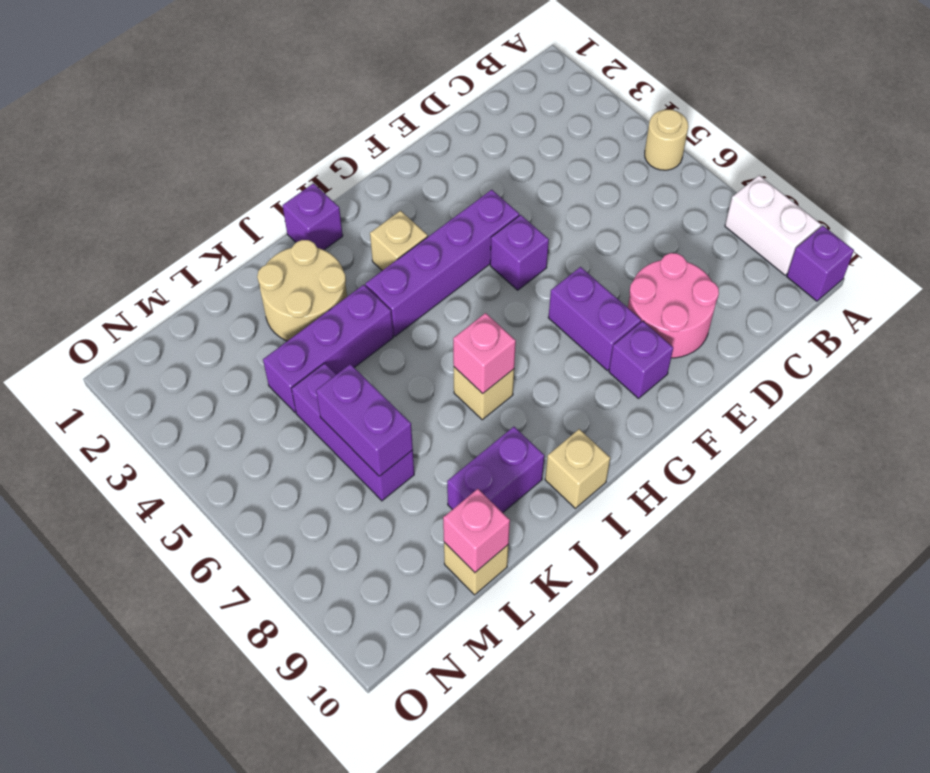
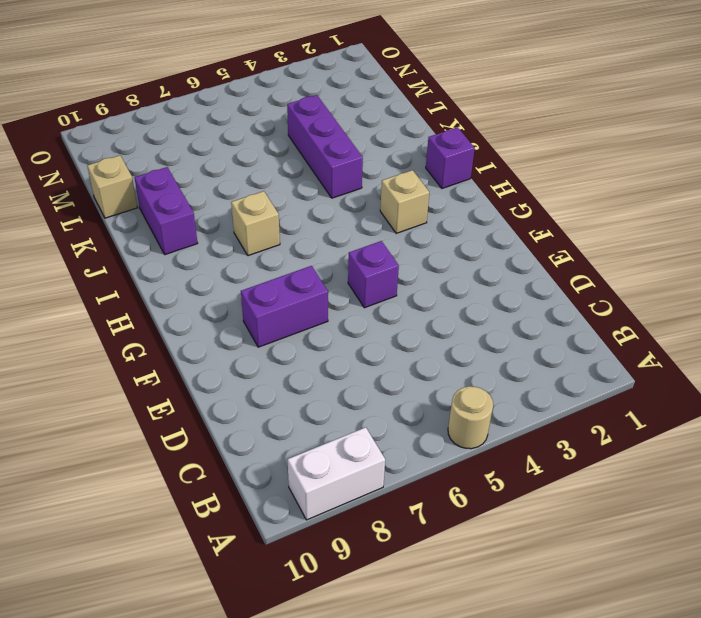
none -> purple 1x1 brick [787,226,854,301]
none -> pink 2x2 round brick [628,253,719,358]
none -> purple 1x4 brick [365,190,519,336]

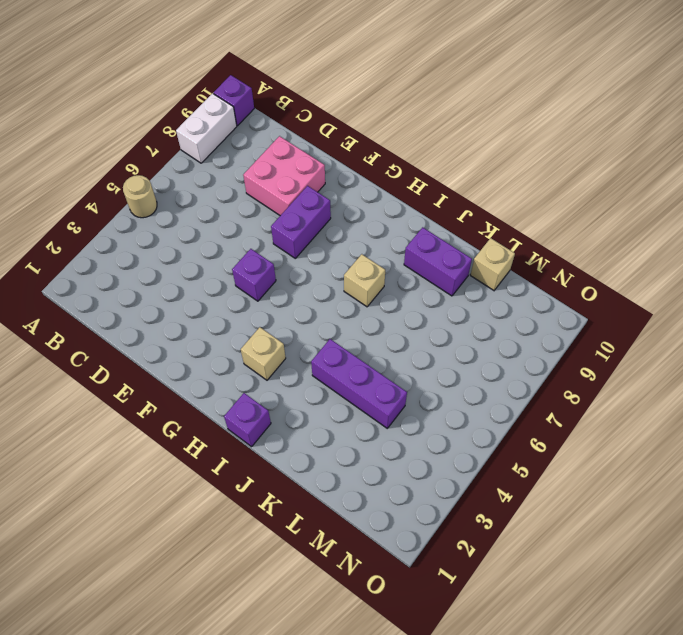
pink 2x2 brick [243,136,325,216] -> pink 2x2 round brick [628,253,719,358]
none -> purple 1x4 brick [365,190,519,336]
none -> purple 1x1 brick [609,321,673,398]
none -> tan 1x1 brick [545,429,610,508]

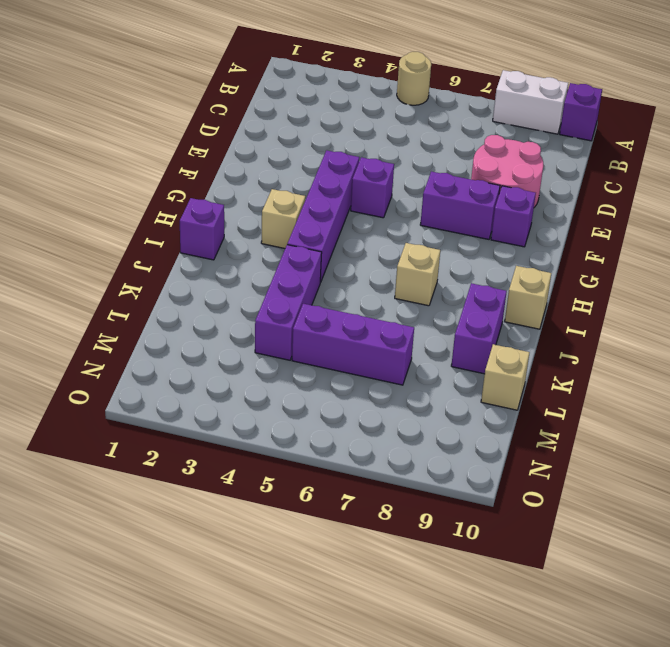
none -> tan 2x2 round brick [257,240,347,341]
none -> pink 1x1 brick [453,313,516,394]
none -> purple 1x2 brick [316,364,413,476]

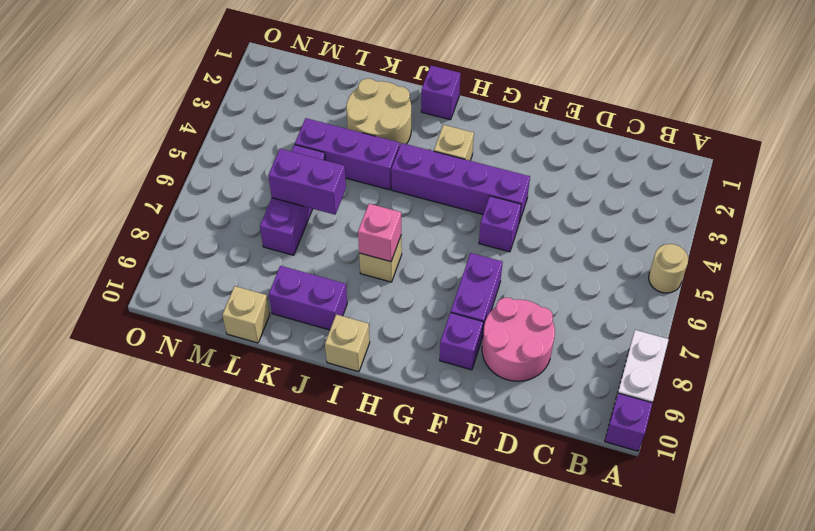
purple 1x2 brick [268,149,346,215] -> purple 1x2 brick turned to [316,364,413,476]
none -> pink 1x1 brick [443,489,510,573]

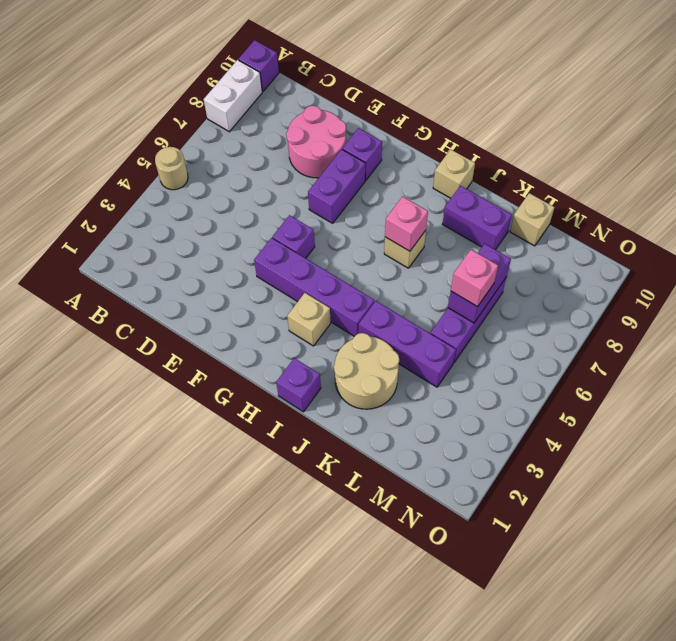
pink 1x1 brick [451,250,498,307] -> pink 1x1 brick moved to [443,489,510,573]

